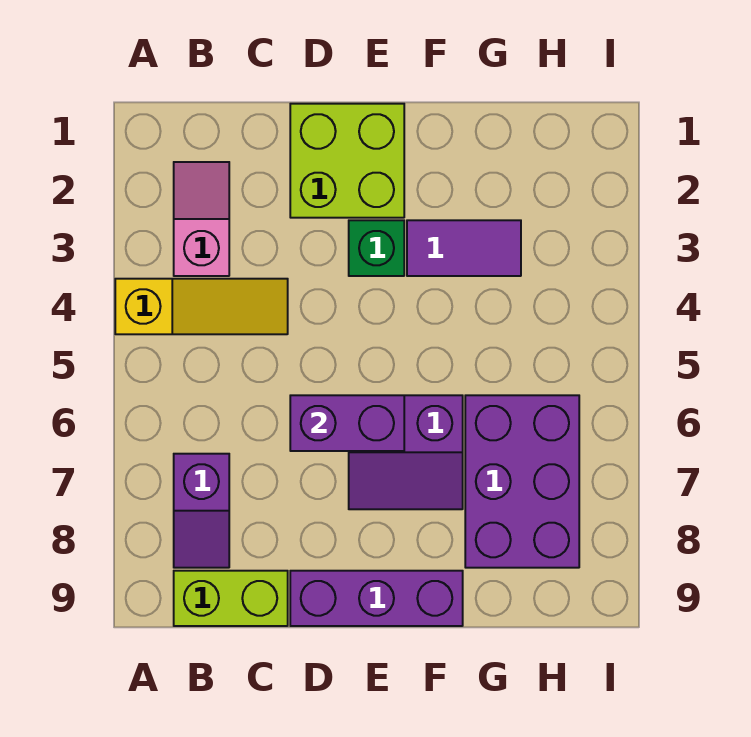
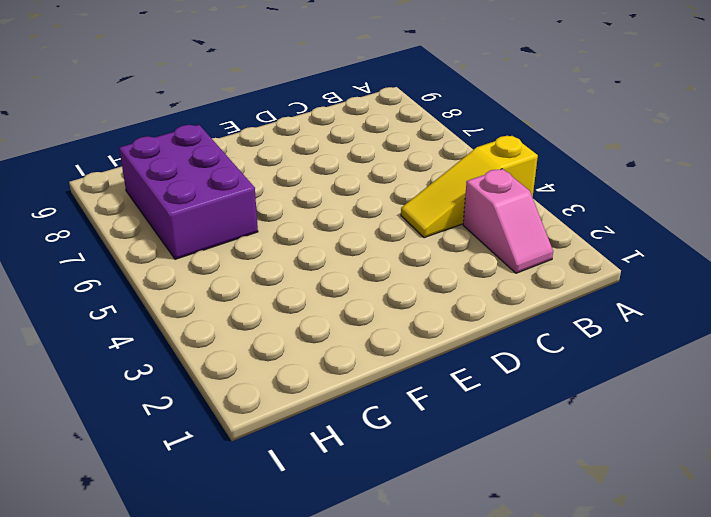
none -> purple 1x2 slope [174,454,229,568]
none -> lime 1x2 brick [174,571,288,626]

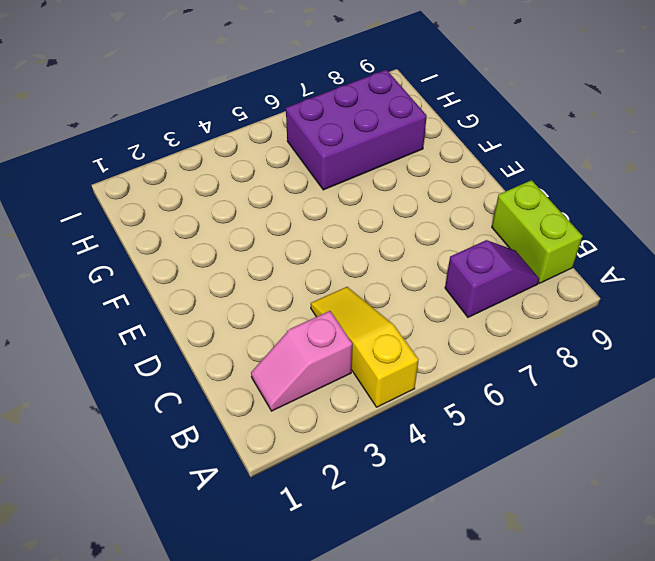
none -> lime 2x2 brick [290,104,404,218]
none -> purple 1x3 brick [290,571,463,626]

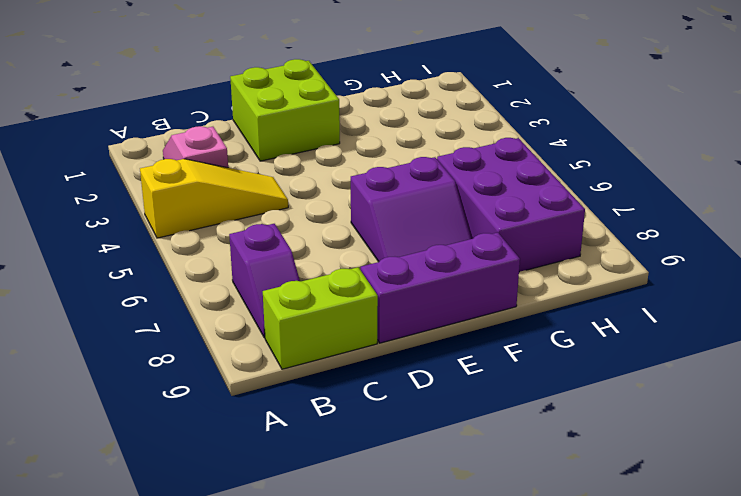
none -> green 1x1 brick [349,220,404,276]
none -> purple 1x2 tile [407,220,521,276]

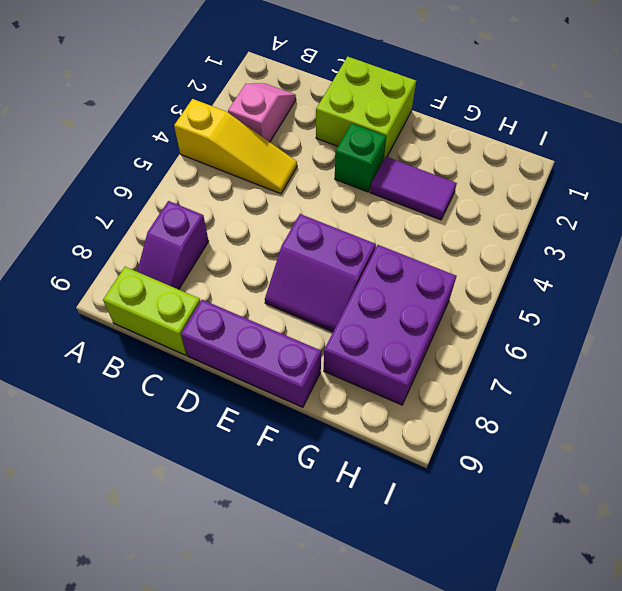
none -> purple 1x2 brick [290,395,404,451]

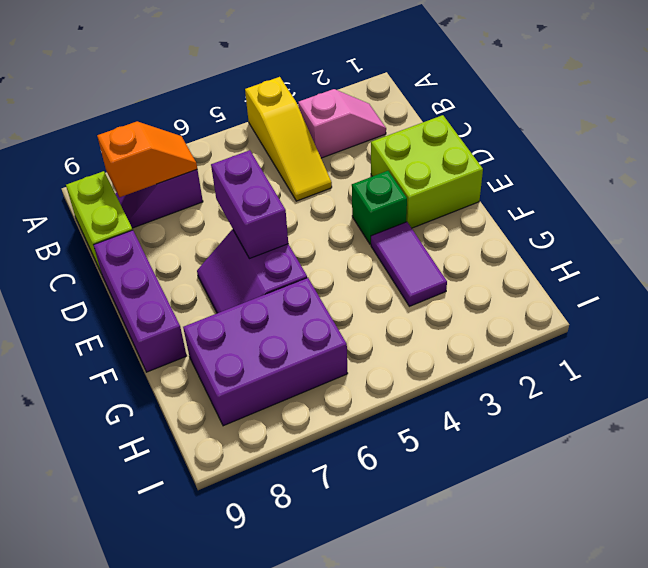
orange 1x2 slope [97,122,197,197] -> none

